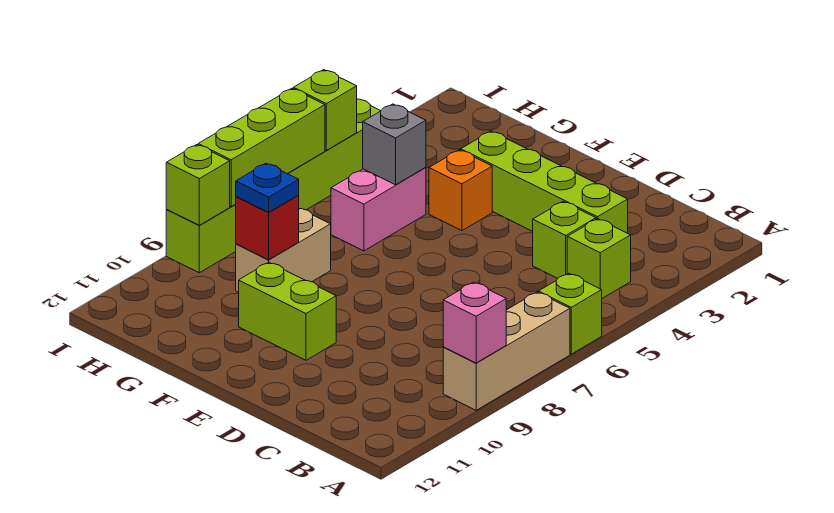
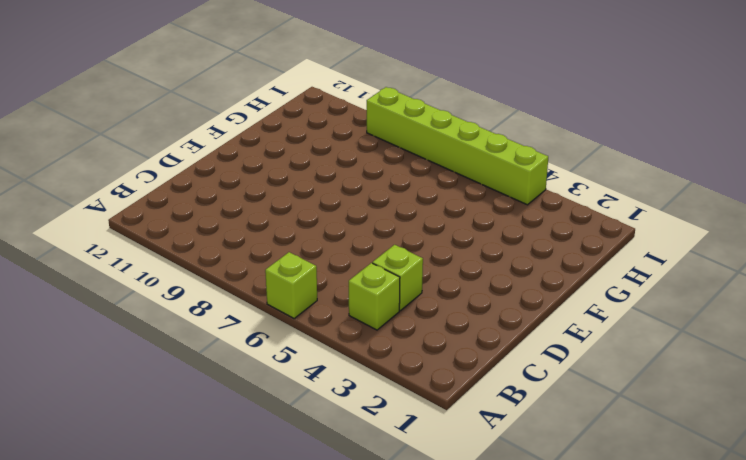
none -> tan 1x3 brick [443,292,570,410]
none -> lime 1x4 brick [461,131,628,233]
none -> lime 1x2 brick [239,262,336,360]

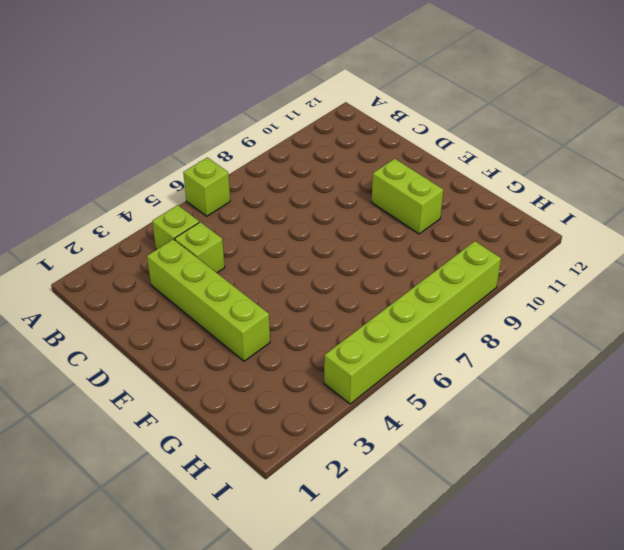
none -> tan 1x3 brick [443,292,570,410]
none -> orange 1x1 brick [429,150,492,231]
none -> pink 1x2 brick [331,167,426,251]

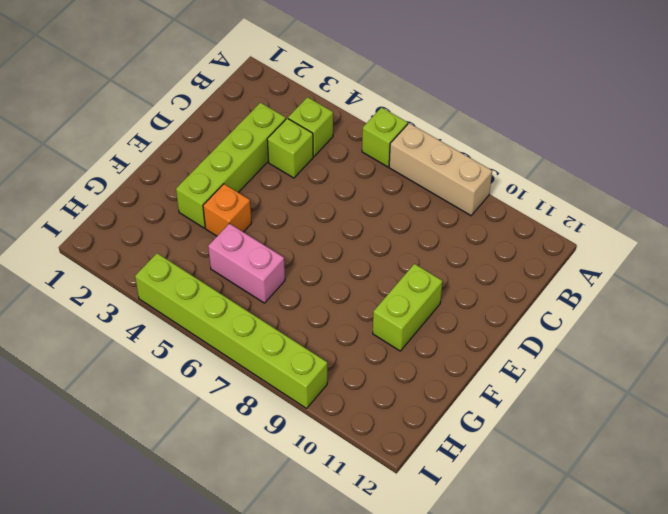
none -> tan 1x2 brick [236,208,331,292]
none -> pink 1x1 brick [443,282,506,363]
none -> grey 1x1 brick [363,104,426,185]

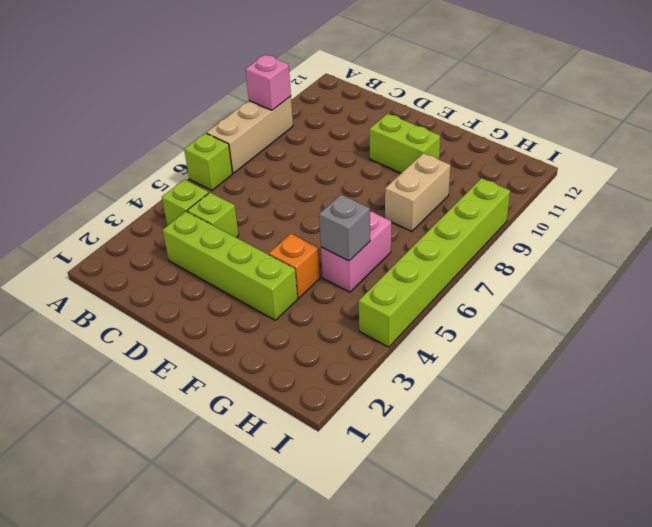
none -> red 1x1 brick [236,195,299,260]
none -> lime 1x1 brick [293,70,357,150]
none -> lime 1x3 brick [198,89,325,207]

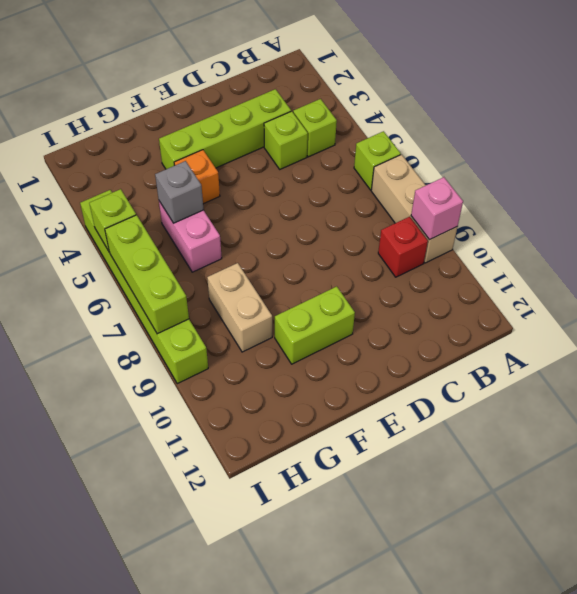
red 1x1 brick [378,217,428,277] -> red 1x1 brick moved to [236,195,299,260]
none -> lime 1x1 brick [166,145,230,225]
none -> blue 1x1 plate [236,163,299,212]

